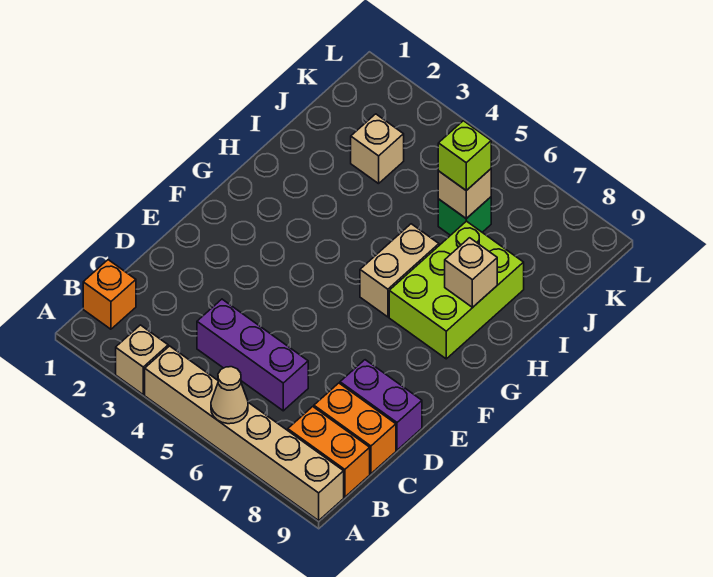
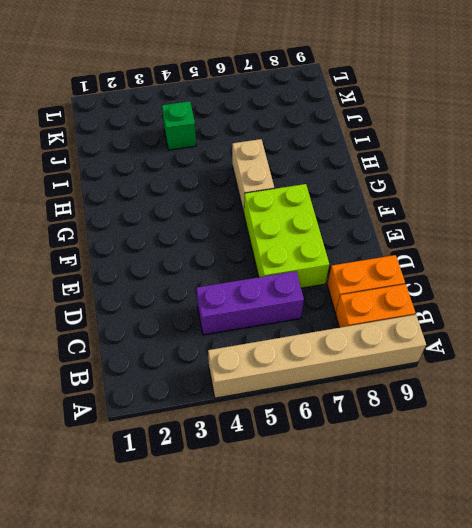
lime 2x3 brick [244,184,329,288] -> lime 2x3 brick moved to [389,221,524,359]
green 1x1 brick [162,101,196,150] -> green 1x1 brick moved to [438,197,491,235]
none -> tan 1x1 brick [116,325,168,395]
none -> orange 1x1 brick [83,260,136,329]
none -> purple 1x2 brick [340,360,422,450]

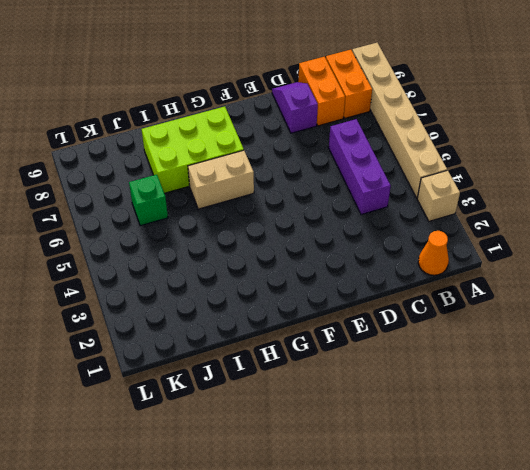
orange 1x1 cone [418,231,449,275] -> orange 1x1 brick [83,260,136,329]
purple 1x2 slope [272,82,318,133] -> purple 1x2 brick [340,360,422,450]
none -> tan 1x1 brick [351,114,404,184]
none -> tan 1x1 cone [211,367,248,424]
none -> tan 1x1 brick [445,238,497,307]

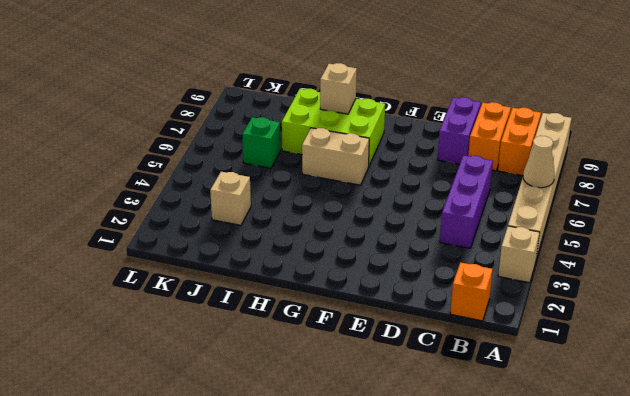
none -> tan 1x1 brick [438,169,491,219]
none -> lime 1x1 brick [438,121,491,190]

